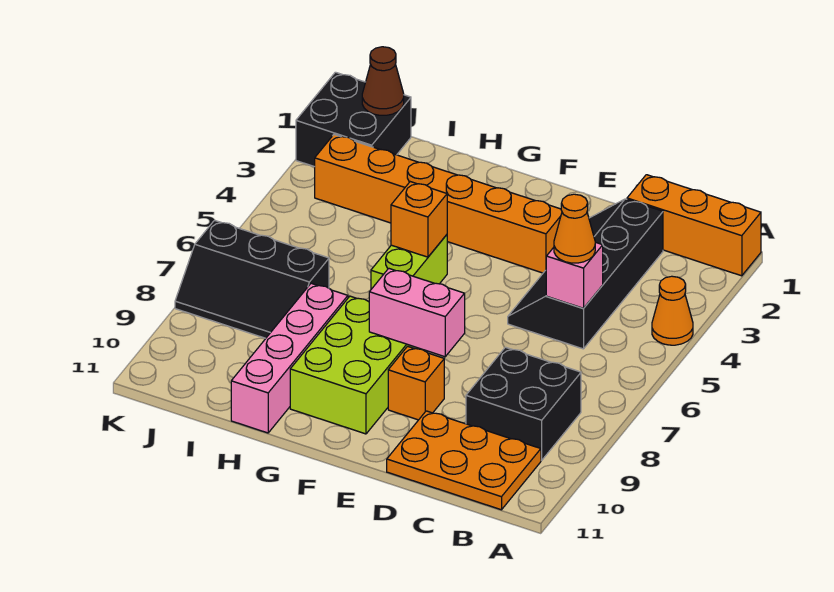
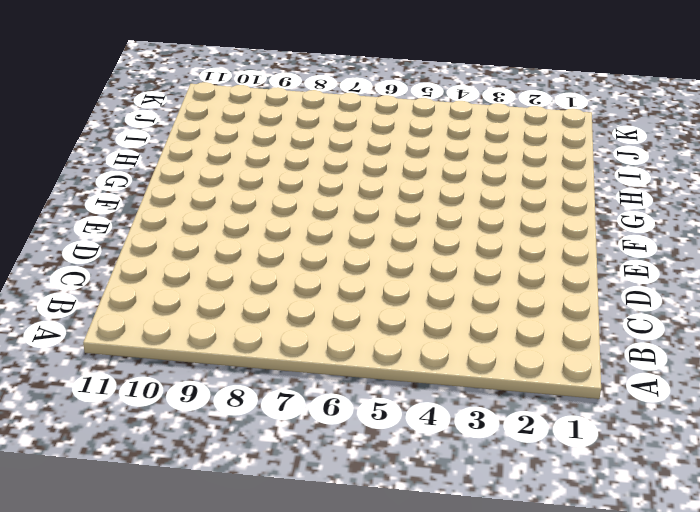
none -> orange 1x3 brick [627,175,761,276]
none -> orange 1x1 cone [652,276,693,345]
none -> black 2x2 brick [466,347,581,460]

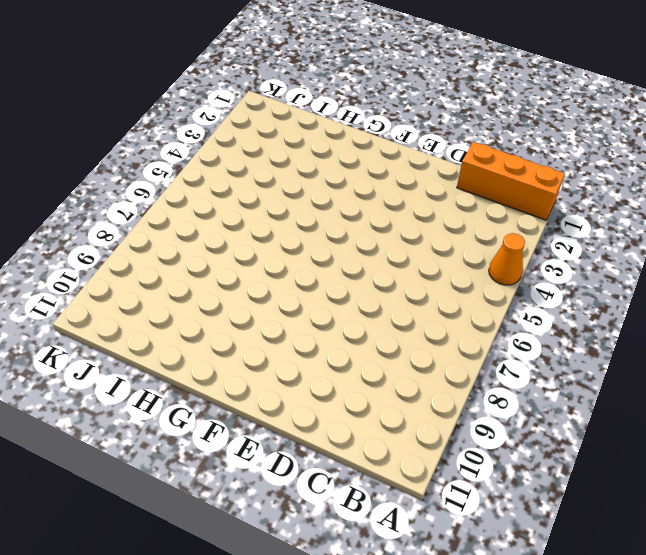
none -> black 2x2 brick [466,347,581,460]
none -> orange 2x3 plate [387,411,541,510]
none -> black 2x4 slope [508,199,663,349]

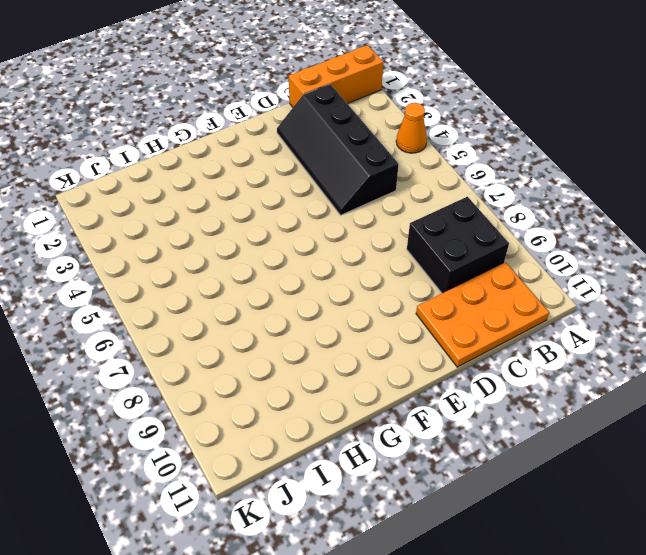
none -> orange 1x6 brick [315,135,562,273]
none -> orange 1x1 brick [388,346,444,420]
none -> lime 2x3 brick [290,296,426,434]

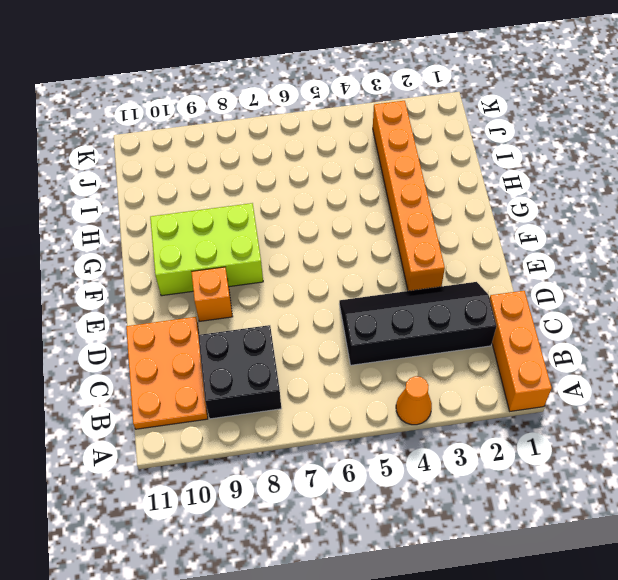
none -> lime 1x2 brick [371,235,447,289]
none -> pink 1x4 brick [231,283,348,433]
none -> black 2x3 slope [175,220,329,338]

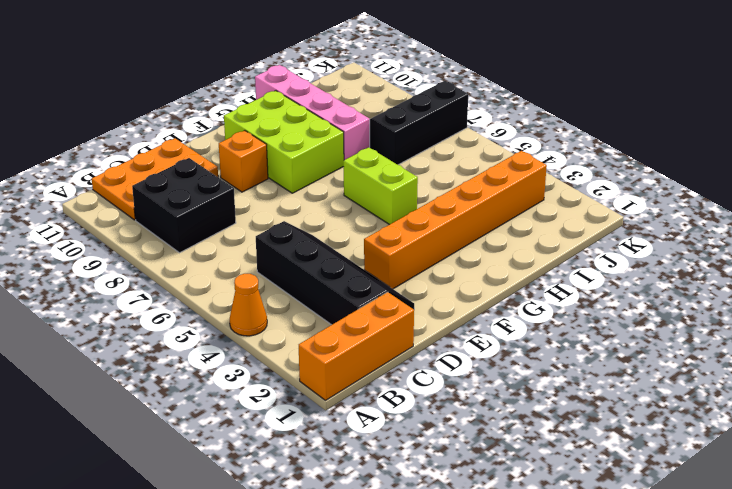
none -> black 2x2 brick [296,72,411,167]
none -> pink 1x1 brick [546,242,603,308]
none -> pink 1x2 brick [369,268,465,357]

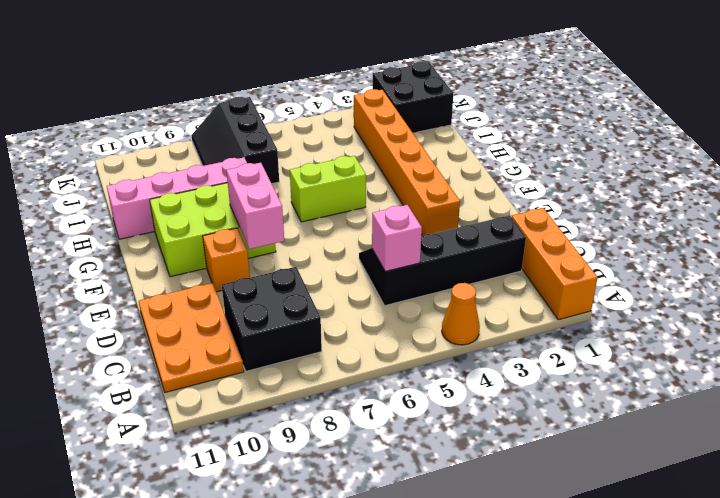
none -> orange 1x1 brick [391,182,447,257]
none -> brown 1x1 cone [362,47,404,115]
none -> orange 1x1 cone [554,194,595,263]

